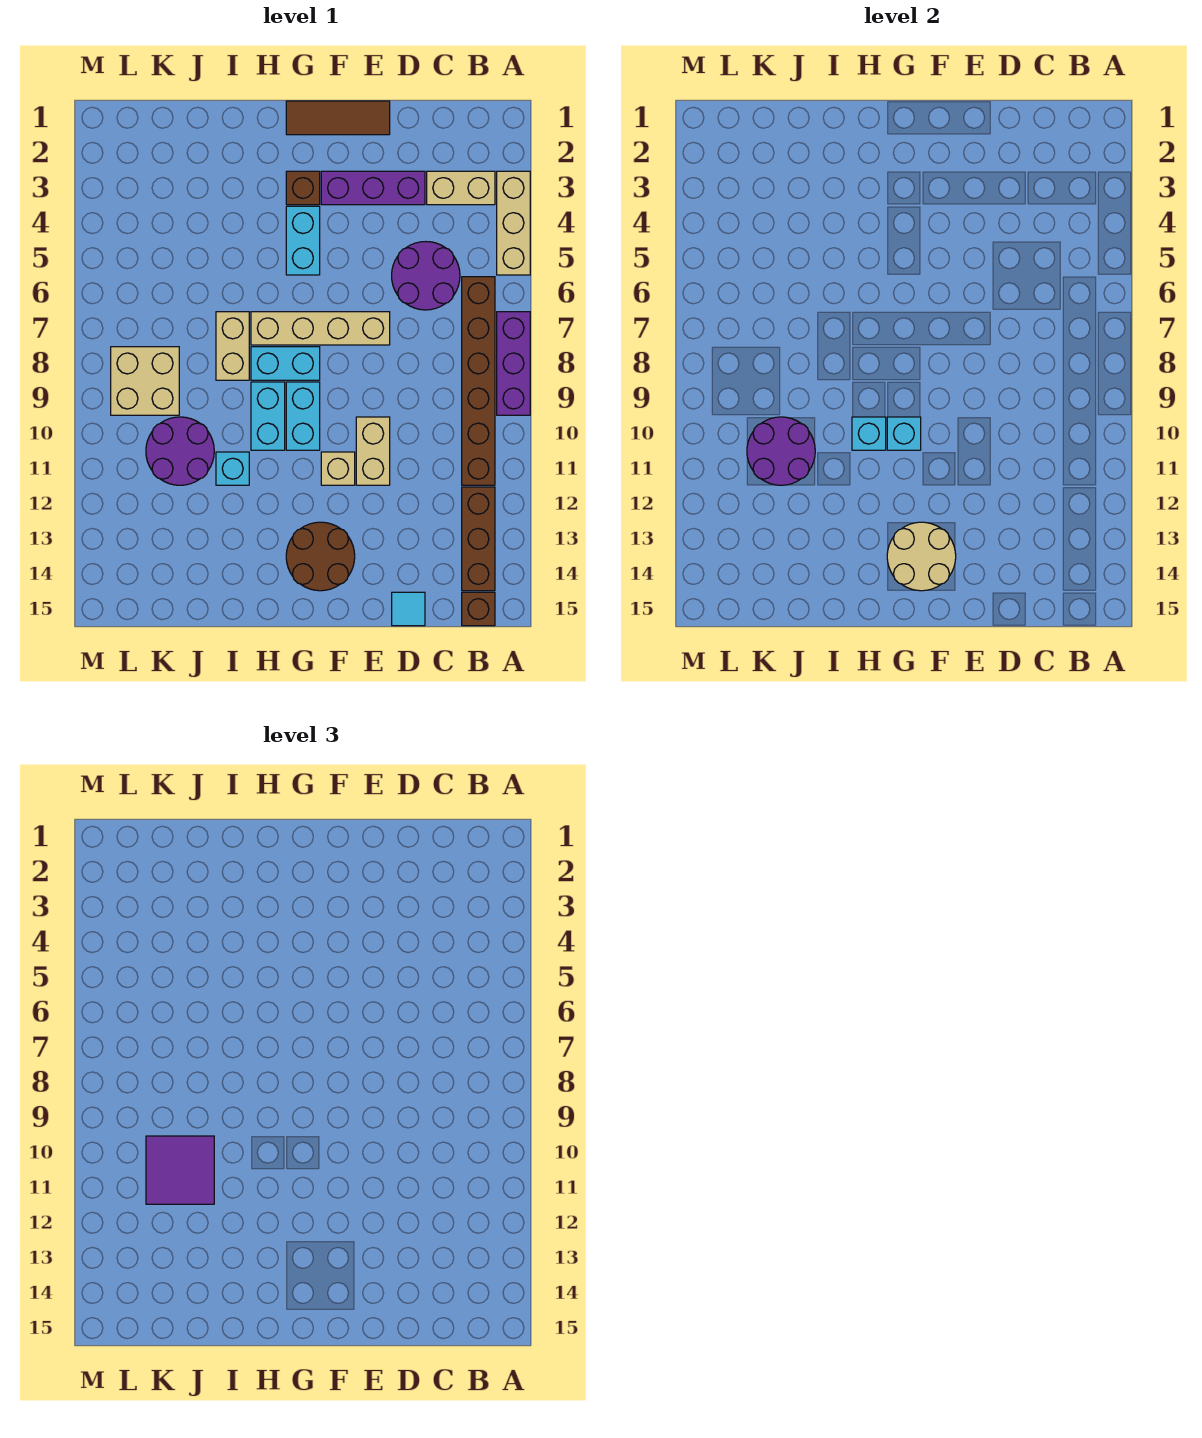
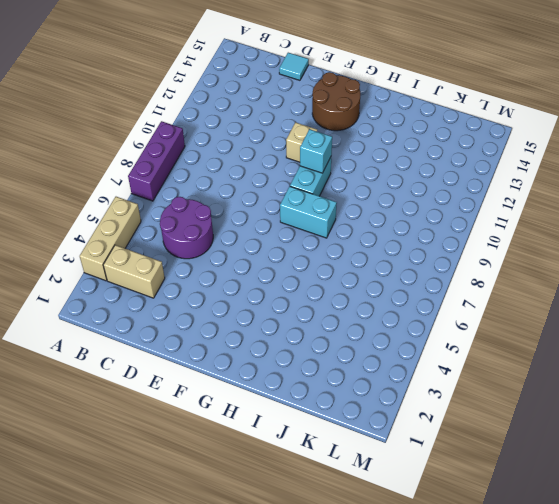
none -> brown 1x6 brick [462,277,495,485]
none -> brown 1x3 brick [462,487,495,591]
none -> brown 1x1 brick [462,592,495,626]

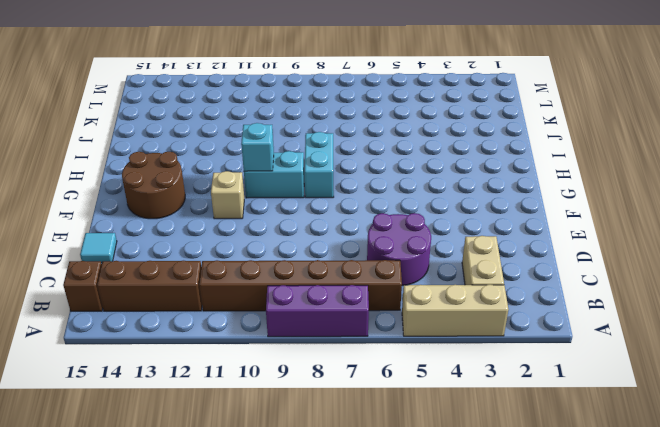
none -> purple 1x3 brick [321,171,425,205]
none -> brown 1x3 tile [286,101,390,135]
none -> tan 1x4 brick [251,312,390,345]

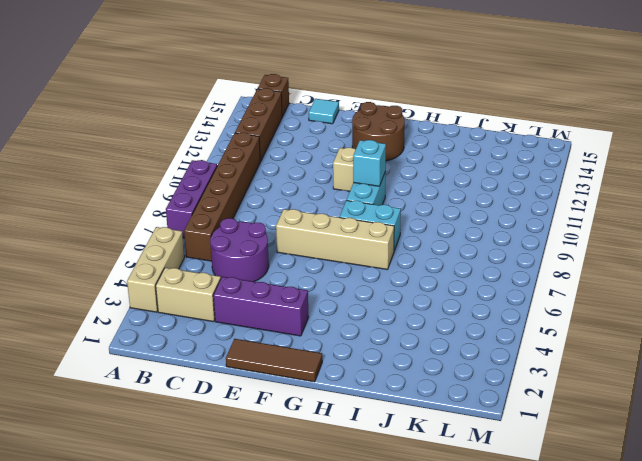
none -> tan 1x2 brick [356,417,390,485]
none -> brown 1x1 brick [286,171,320,205]
none -> cyan 1x2 brick [286,206,320,275]

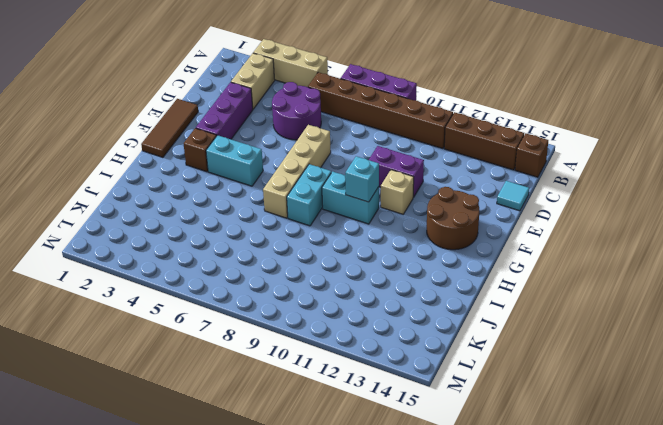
purple 1x2 brick [369,146,424,197] -> tan 1x2 brick [356,417,390,485]
none -> cyan 1x2 brick [251,382,285,450]
none -> tan 1x2 brick [216,312,249,380]
none -> cyan 1x1 brick [216,452,249,485]

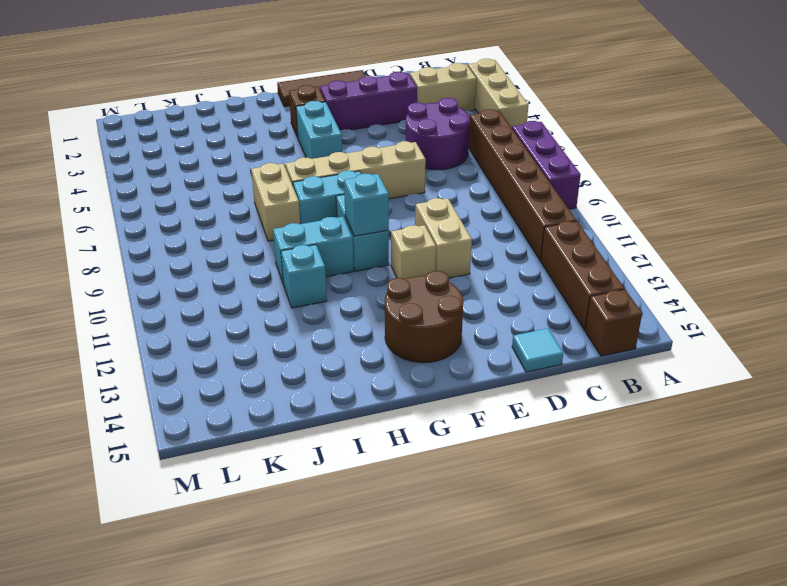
cyan 1x2 brick [273,217,354,282] -> cyan 1x2 brick turned to [251,382,285,450]
none -> purple 2x2 round brick [146,417,214,485]
none -> tan 2x2 brick [111,347,179,415]
none -> tan 2x2 round brick [887,522,956,591]

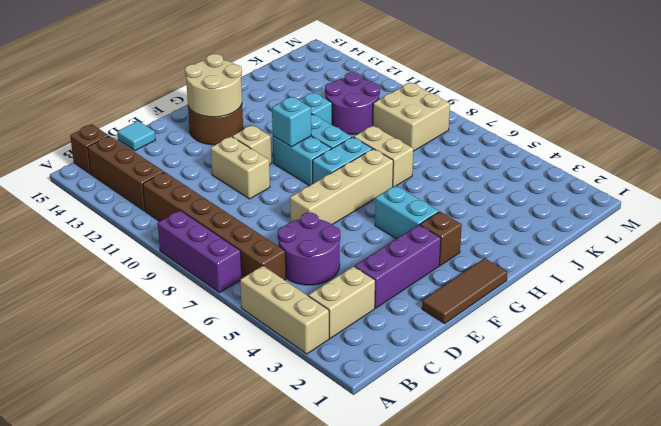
none -> cyan 1x1 brick [852,417,886,450]
none -> purple 2x2 round brick [747,417,815,485]
none -> purple 2x2 tile [146,1136,214,1204]

